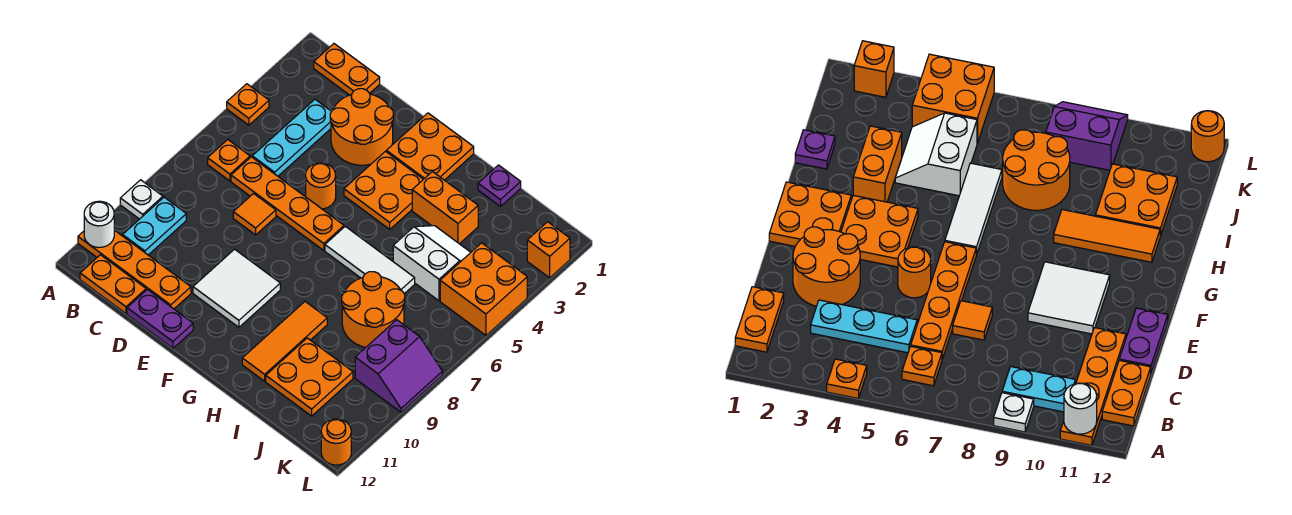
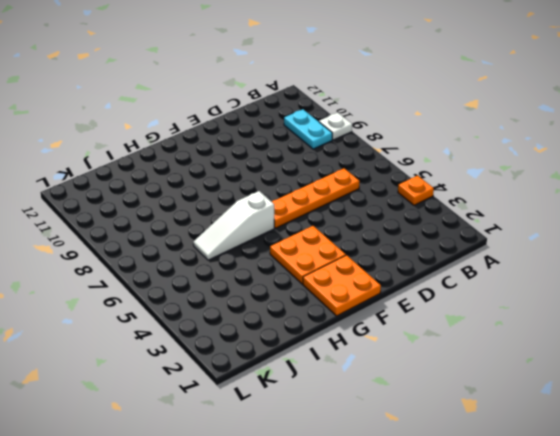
white 1x3 slope [193,191,274,260] -> white 1x3 tile [325,226,415,294]
none -> orange 1x4 plate [78,230,191,309]
none -> orange 1x2 plate [314,44,380,95]
none -> orange 1x1 plate [208,140,250,181]

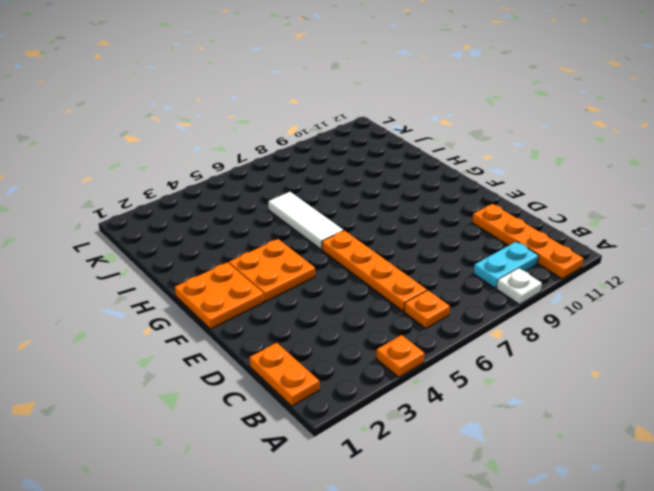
none -> orange 1x2 plate [80,255,146,314]
none -> cyan 1x3 plate [252,99,332,176]
none -> orange 2x2 round brick [330,89,394,165]

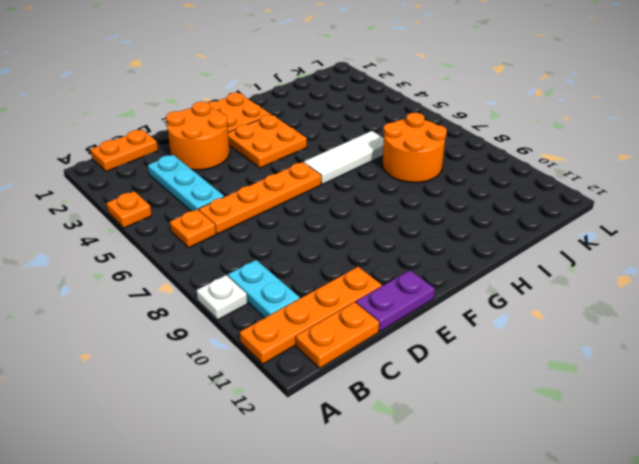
none -> orange 1x1 tile [233,194,276,235]
none -> orange 1x1 round brick [306,163,336,209]
none -> white 2x2 tile [193,249,280,327]

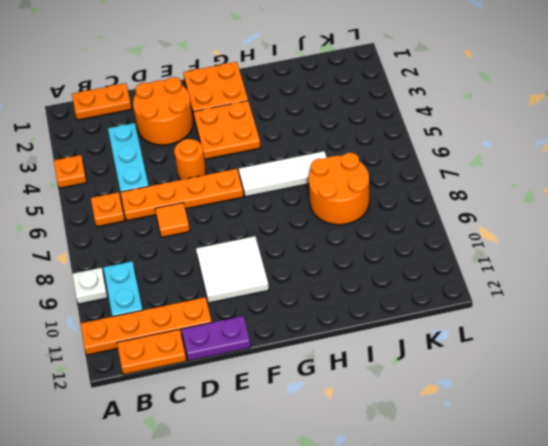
none -> orange 1x2 brick [412,172,478,244]
none -> orange 1x3 tile [242,302,327,381]
none -> purple 1x1 plate [478,165,521,207]

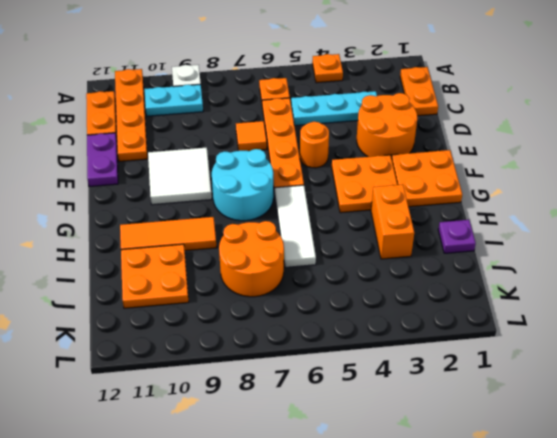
cyan 2x2 round brick [212,149,273,221] -> none
none -> white 2x2 slope [393,226,471,301]
none -> orange 2x2 brick [440,243,527,335]
none -> purple 2x2 slope [355,320,443,412]

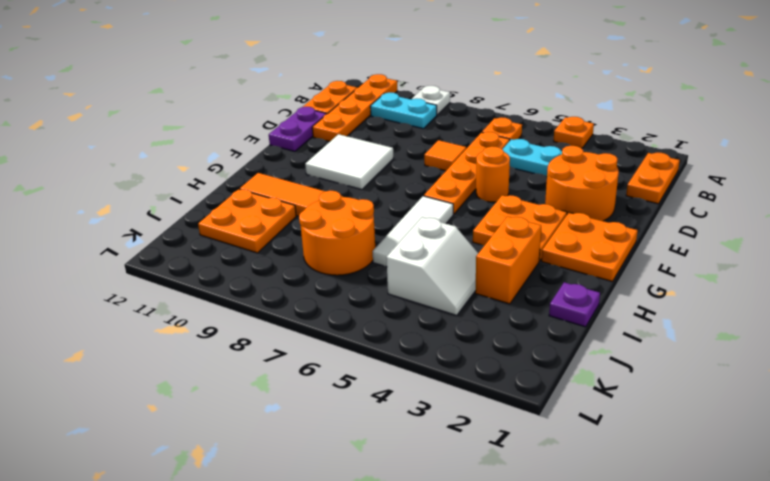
none -> orange 2x2 brick [440,243,527,335]
none -> purple 2x2 slope [355,320,443,412]
none -> orange 1x1 brick [527,222,570,278]

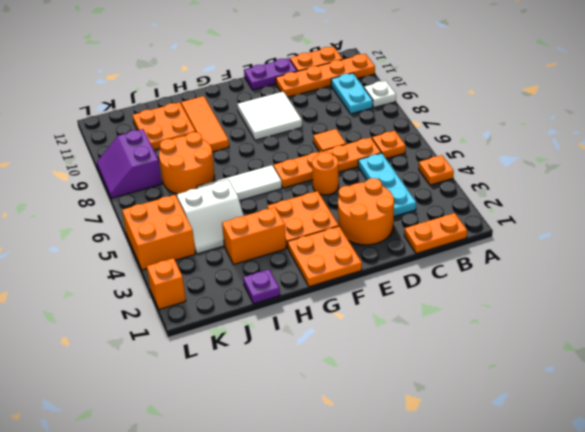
none -> orange 1x1 round brick [321,419,351,465]
none -> white 1x1 round brick [84,201,114,248]

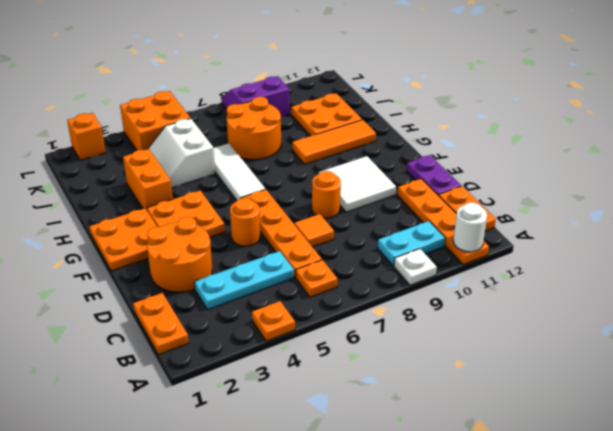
orange 1x1 round brick [312,171,341,218] -> orange 1x1 round brick moved to [321,419,351,465]
none -> purple 1x1 plate [478,165,521,207]

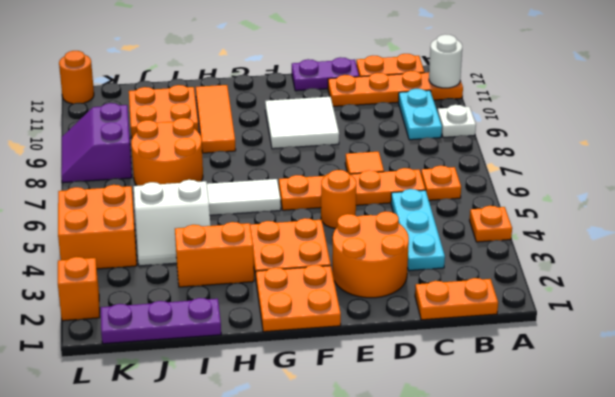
purple 1x3 plate [101,298,221,344] -> purple 1x1 plate [478,165,521,207]

